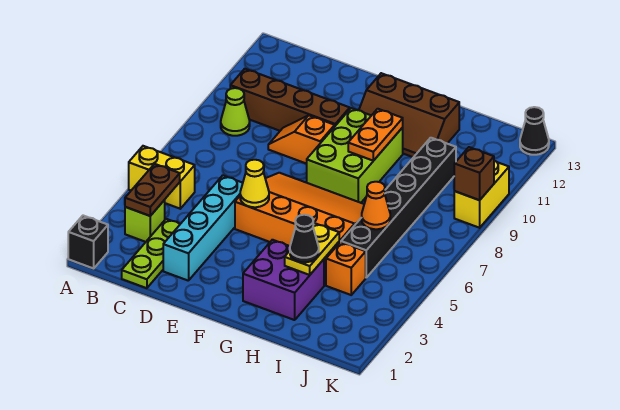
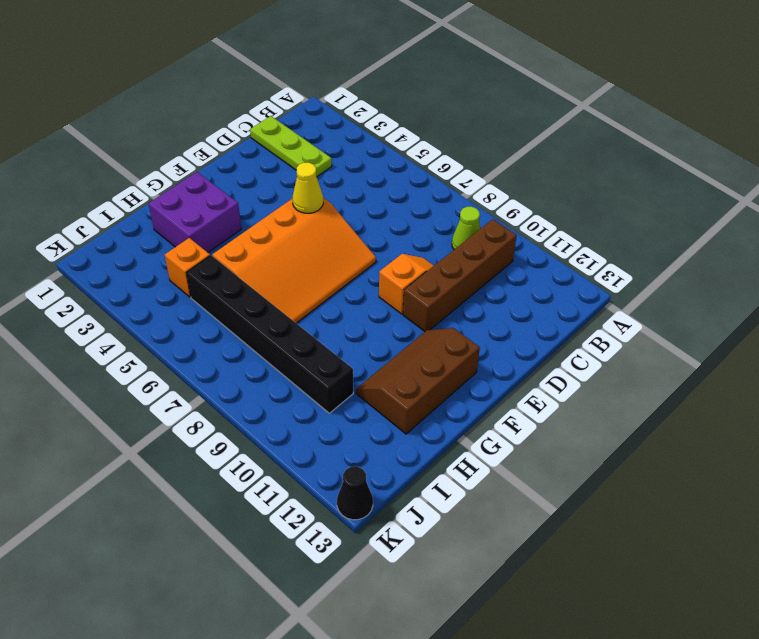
none -> black 1x1 brick [68,216,108,268]
none -> yellow 1x2 brick [129,146,195,209]
none -> lime 1x1 brick [125,200,165,242]

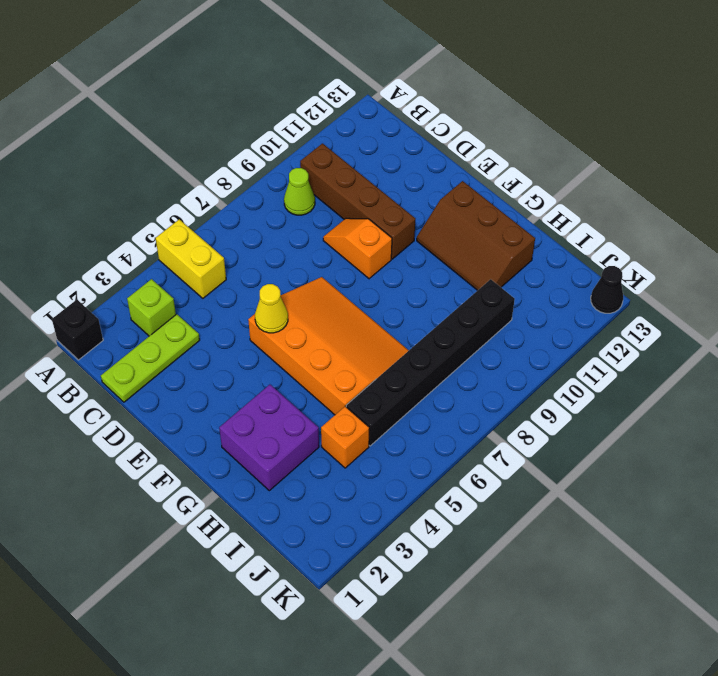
none -> cyan 1x4 brick [163,175,243,281]
none -> lime 2x3 brick [307,108,403,203]
none -> yellow 1x2 brick [454,161,509,228]

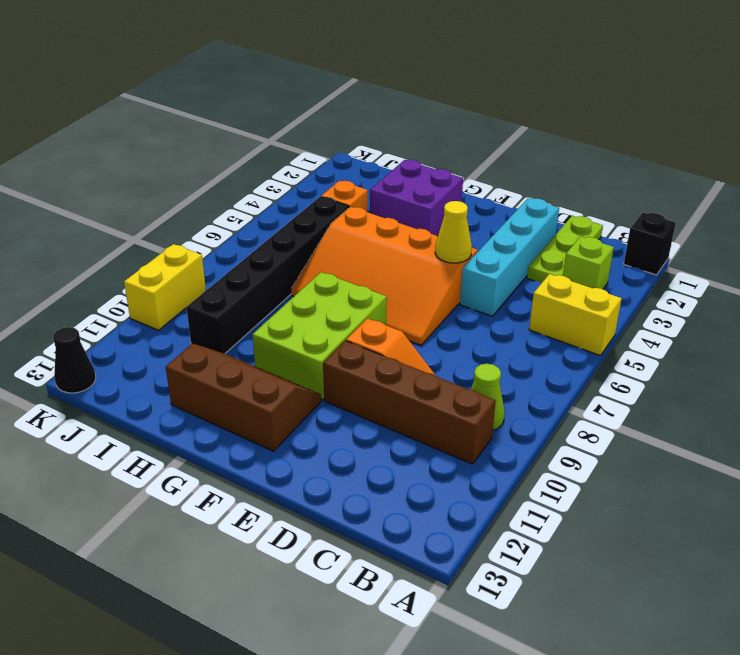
none -> brown 1x2 plate [125,164,180,216]
none -> orange 1x2 plate [348,109,403,161]
none -> yellow 1x2 plate [285,223,339,275]

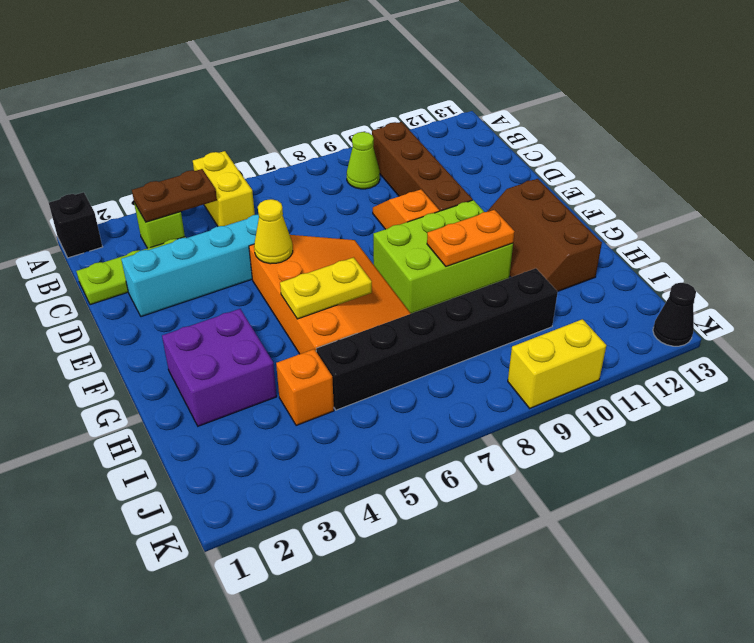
yellow 1x2 plate [280,258,372,319] -> yellow 1x2 plate moved to [285,223,339,275]
none -> orange 1x1 cone [362,182,390,229]
none -> brown 1x1 brick [454,147,494,200]
none -> black 1x1 cone [290,215,319,262]

